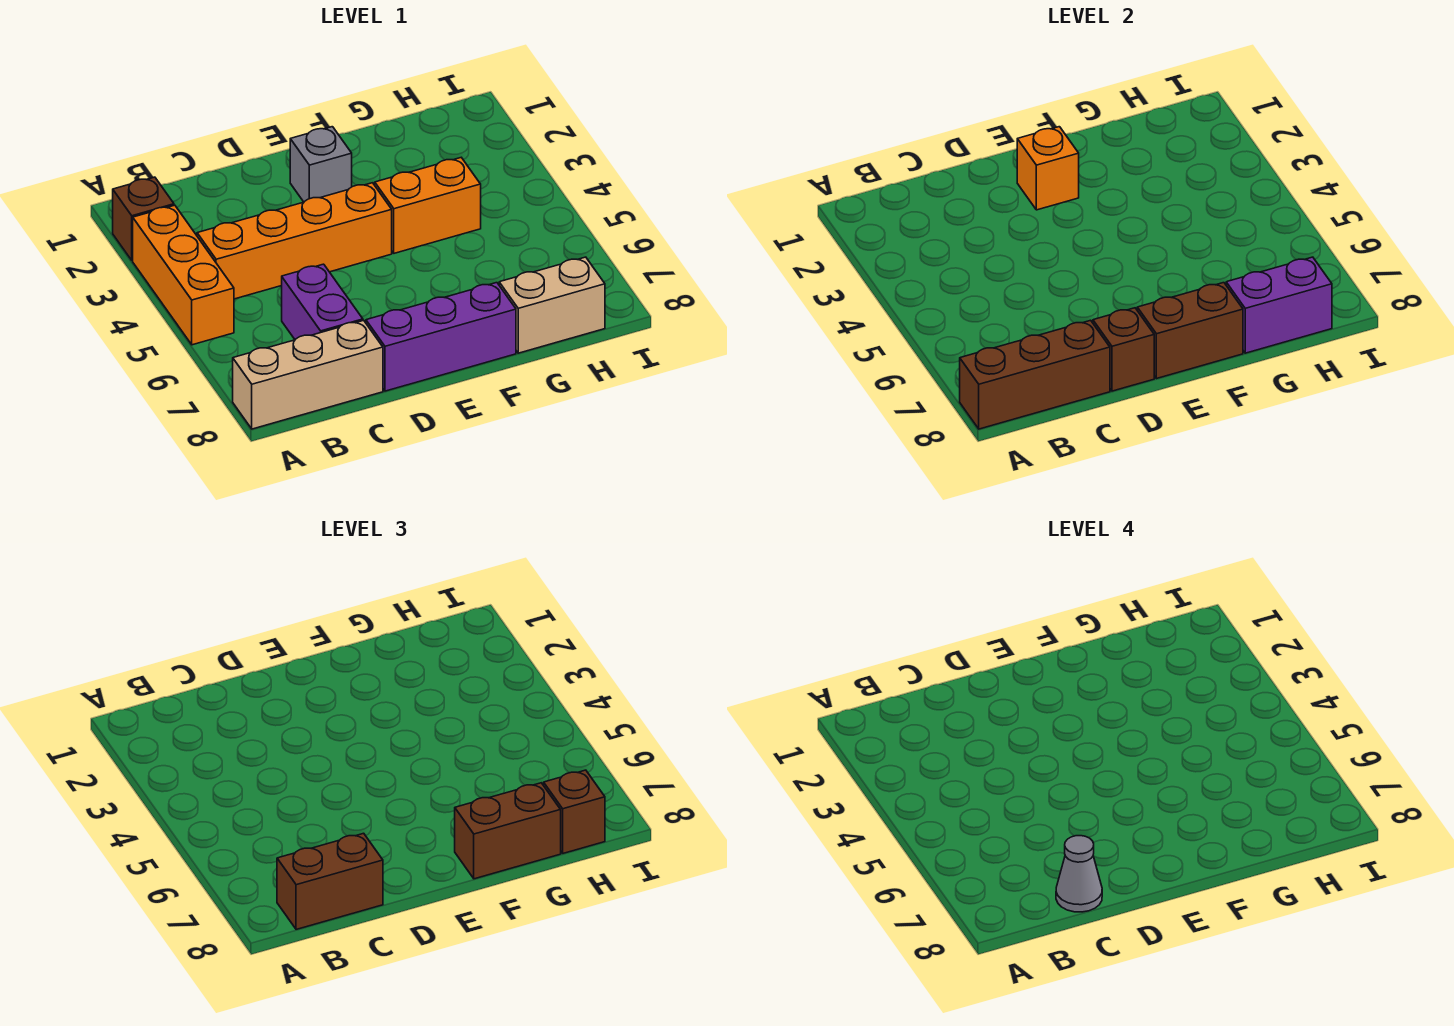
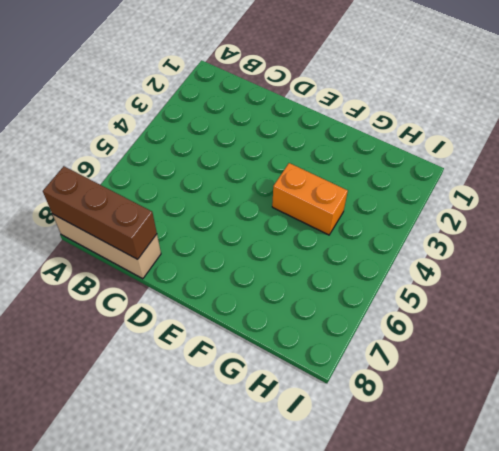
none -> brown 1x1 brick [112,177,174,260]
none -> orange 1x3 brick [133,205,234,345]
none -> orange 1x4 brick [197,183,392,299]

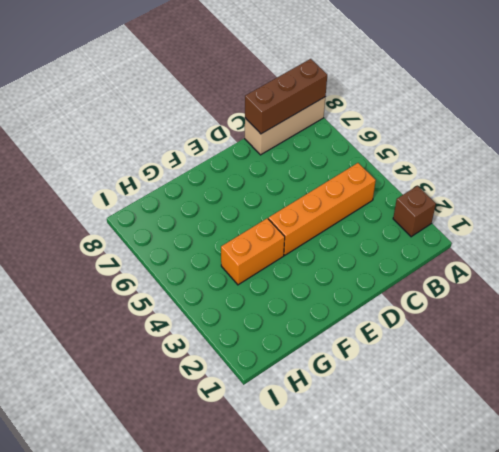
none -> orange 1x3 brick [133,205,234,345]
none -> purple 1x2 brick [282,264,363,340]
none -> purple 1x3 brick [366,283,516,391]

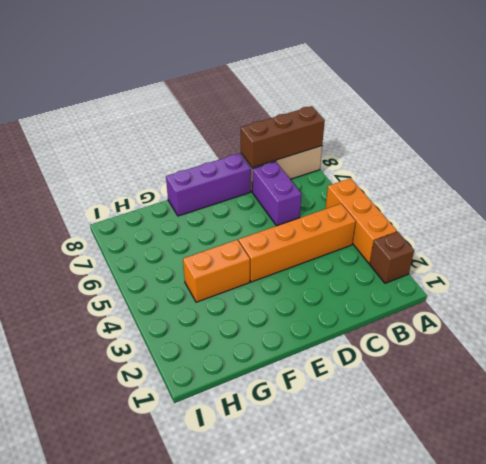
none -> grey 1x1 brick [290,127,352,202]
none -> tan 1x2 brick [499,257,605,353]
none -> brown 1x1 brick [1093,308,1154,391]

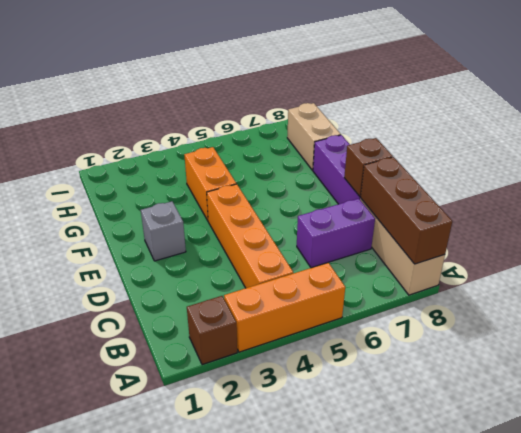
none -> orange 1x1 brick [1017,127,1079,210]
none -> brown 1x2 brick [1137,283,1243,379]
none -> purple 1x2 brick [1226,257,1332,353]

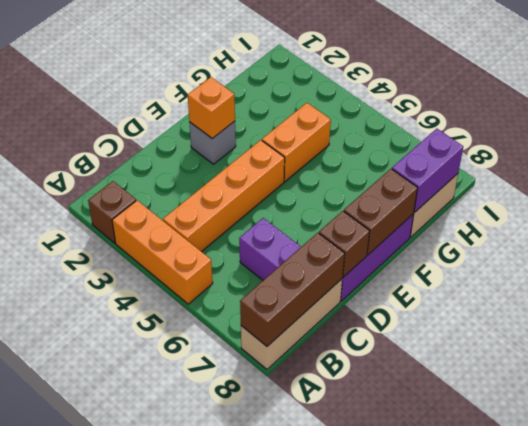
none -> brown 1x2 brick [277,833,383,929]
none -> brown 1x2 brick [455,783,561,879]
none -> brown 1x1 brick [544,770,605,853]

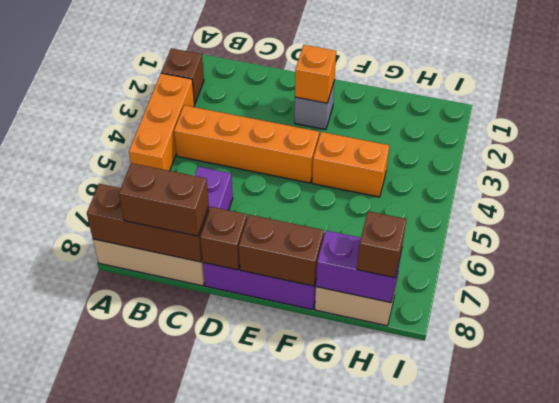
none -> brown 1x2 brick [455,783,561,879]
none -> grey 1x1 cone [1056,836,1102,912]

